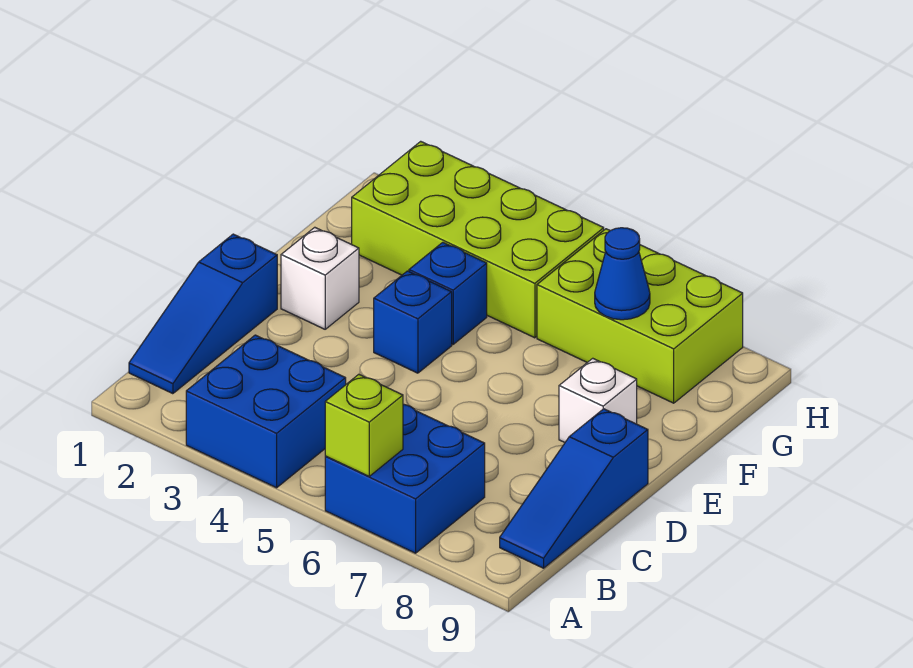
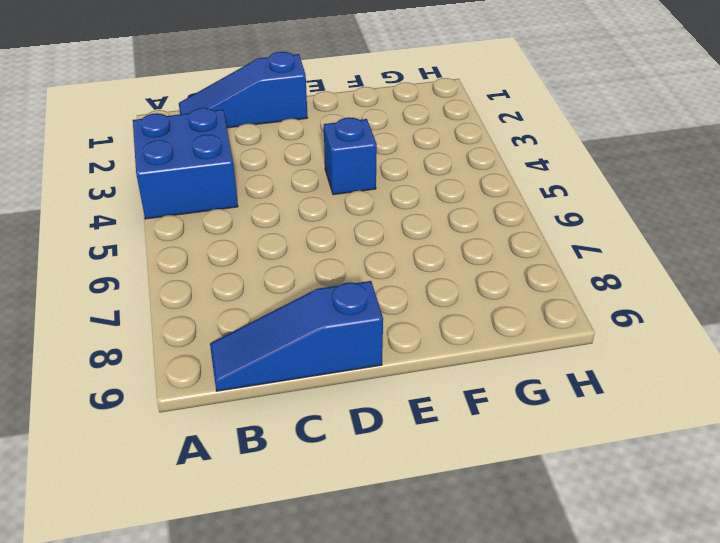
none -> blue 2x2 brick [325,404,485,553]
none -> white 1x1 brick [281,227,359,329]
none -> white 1x1 brick [559,358,637,442]

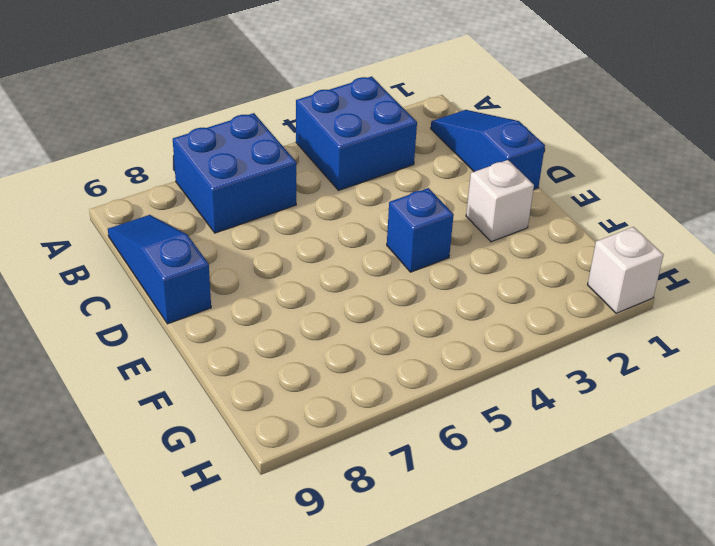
white 1x1 brick [588,227,663,313] -> white 1x1 brick moved to [559,358,637,442]
none -> blue 1x1 brick [409,242,487,344]
none -> lime 2x4 brick [352,141,604,338]
none -> lime 2x3 brick [537,229,743,403]

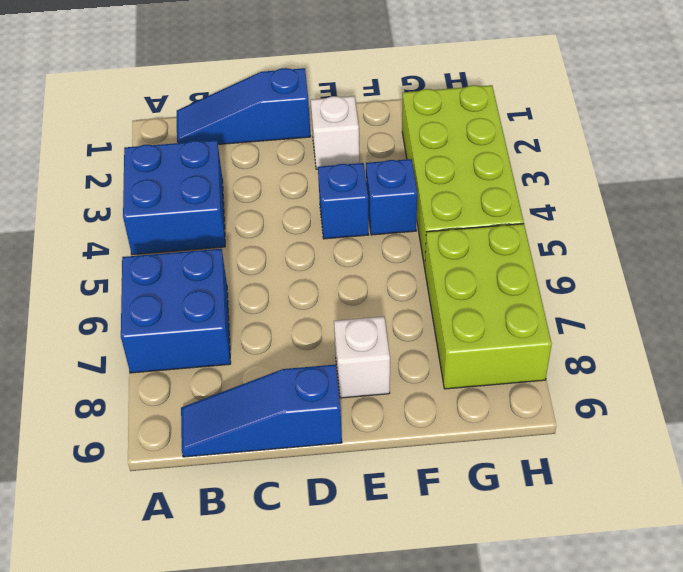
none -> lime 1x1 brick [325,374,403,476]
none -> blue 1x1 cone [595,228,650,320]

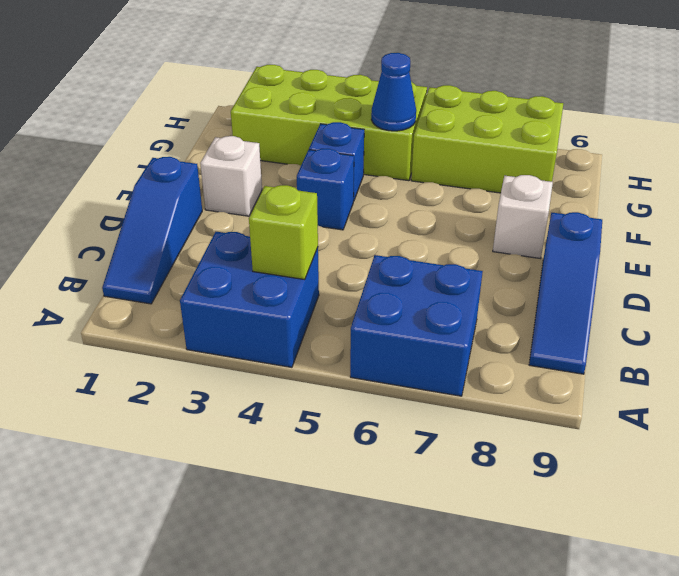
lime 1x1 brick [249,185,318,280] -> lime 1x1 brick moved to [325,374,403,476]
blue 1x1 cone [371,53,416,131] -> blue 1x1 cone moved to [595,228,650,320]

